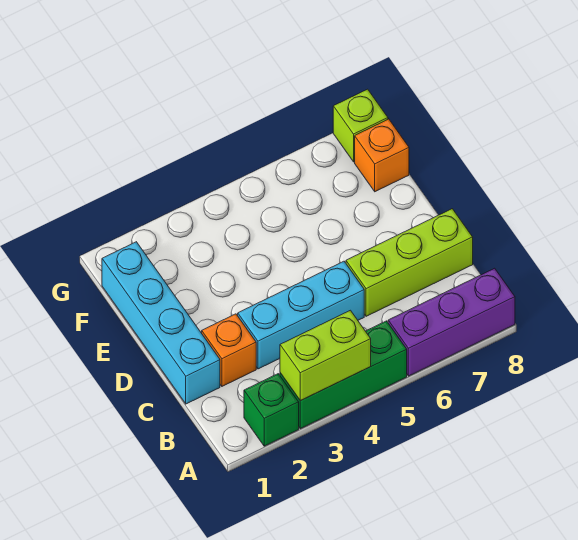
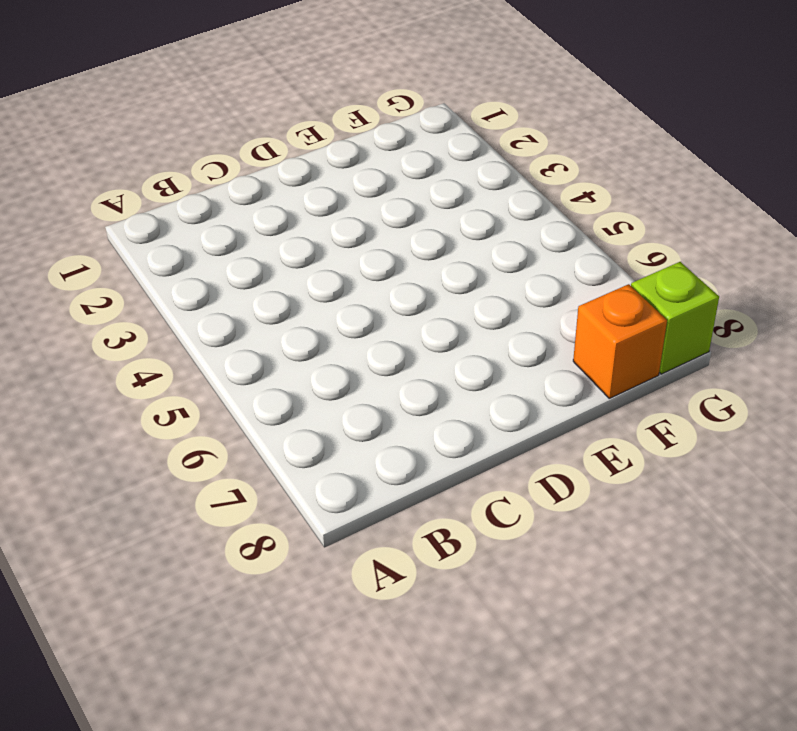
none -> green 1x1 brick [244,374,299,446]
none -> green 1x3 brick [280,321,407,429]

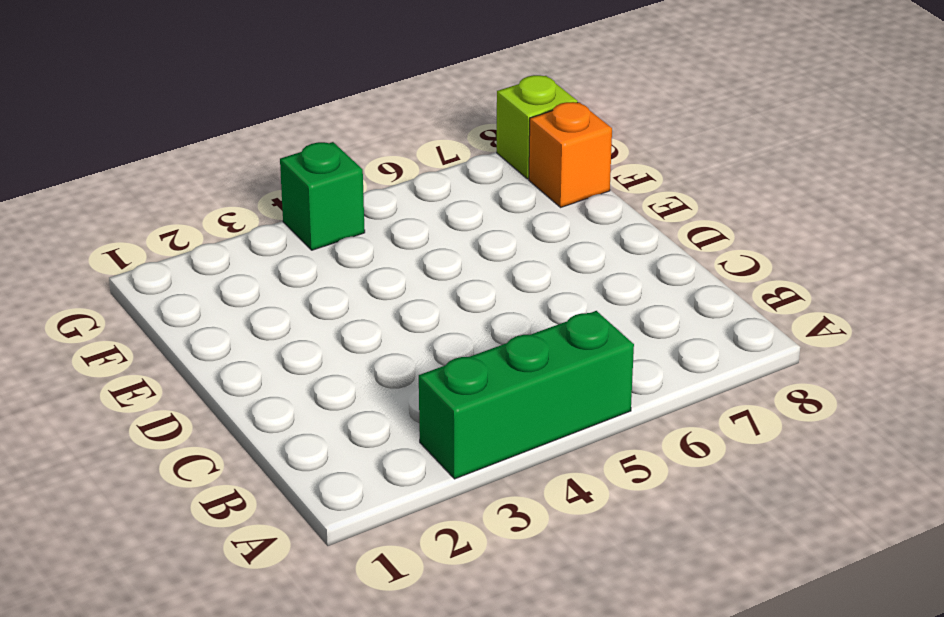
green 1x1 brick [280,142,365,250] -> green 1x1 brick moved to [244,374,299,446]
none -> purple 1x3 brick [388,268,515,376]
none -> cyan 1x4 brick [102,242,220,404]

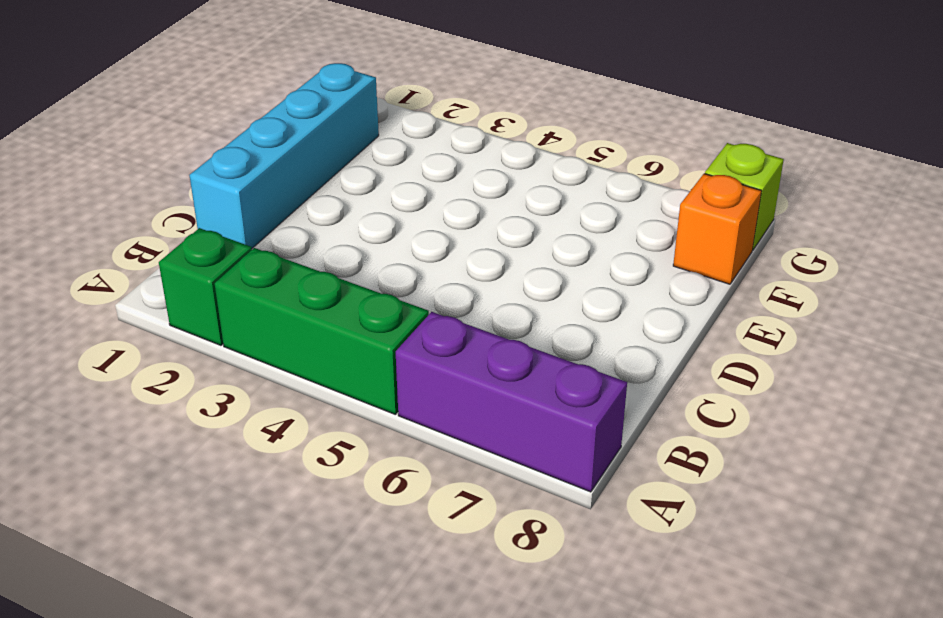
none -> orange 1x1 brick [202,314,256,386]
none -> cyan 1x3 brick [238,261,364,369]

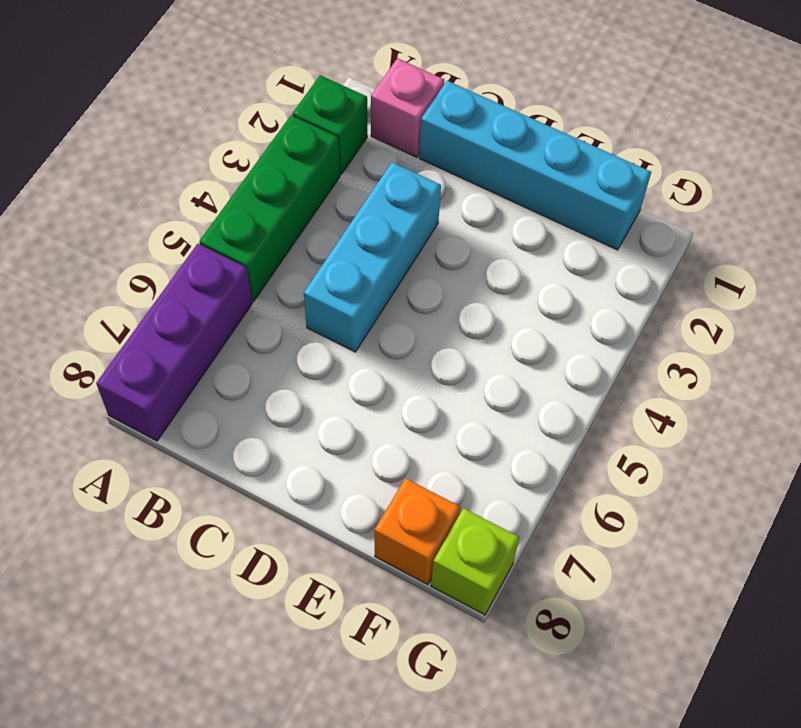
pink 1x1 brick [371,58,444,157] -> none
none -> orange 1x1 brick [202,314,256,386]
none -> lime 1x3 brick [346,209,473,316]

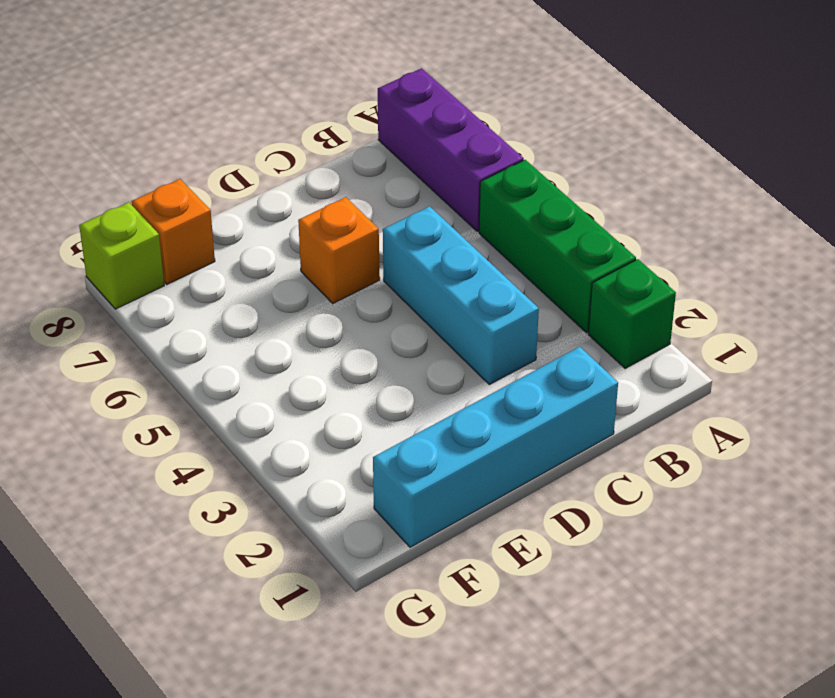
orange 1x1 brick [298,197,380,303] -> orange 1x1 brick moved to [202,314,256,386]
none -> lime 1x3 brick [346,209,473,316]
none -> lime 1x2 brick [280,310,371,401]

